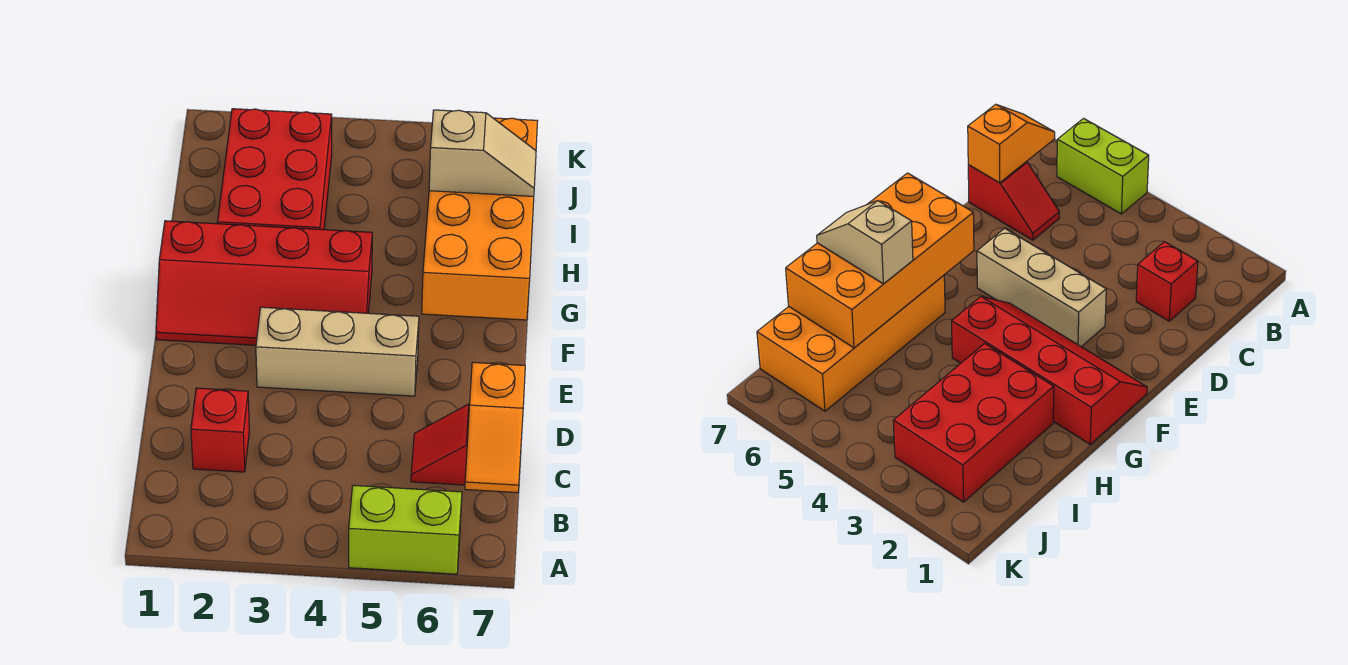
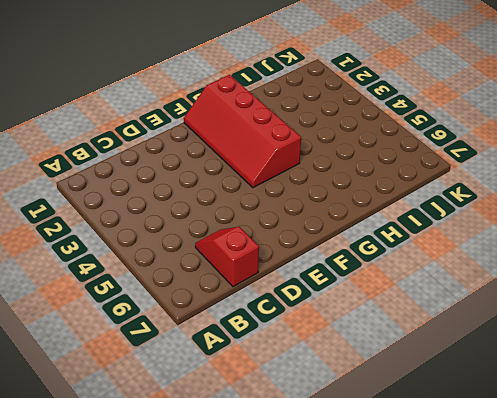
none -> lime 1x2 brick [349,485,462,574]
none -> red 1x1 brick [191,388,249,472]

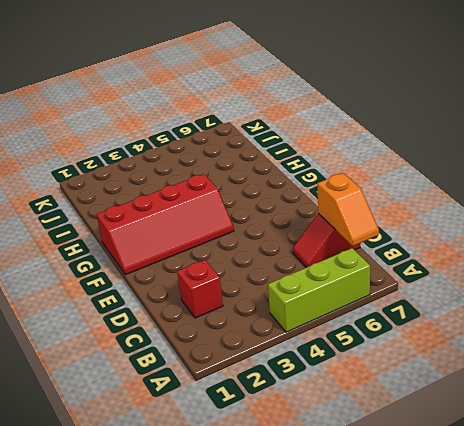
lime 1x3 brick [268,248,370,332] -> lime 1x2 brick [349,485,462,574]
none -> tan 1x3 brick [256,307,419,396]
none -> orange 2x4 brick [757,275,945,411]

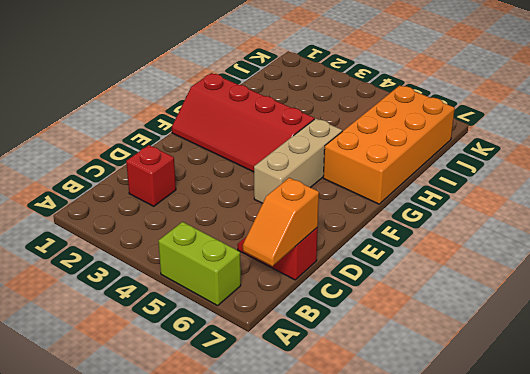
tan 1x3 brick [254,119,342,203] -> tan 1x3 brick turned to [256,307,419,396]
none -> red 2x3 brick [218,109,332,230]
none -> orange 2x4 brick [422,118,538,320]

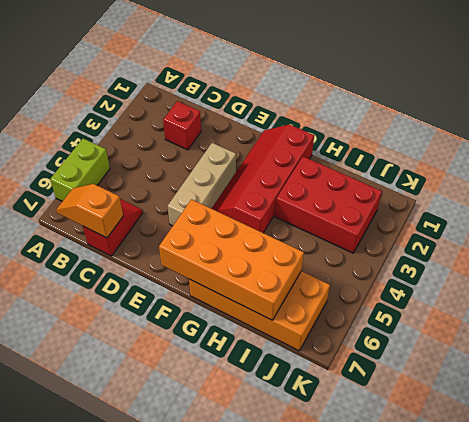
none -> tan 1x2 slope [429,110,536,196]

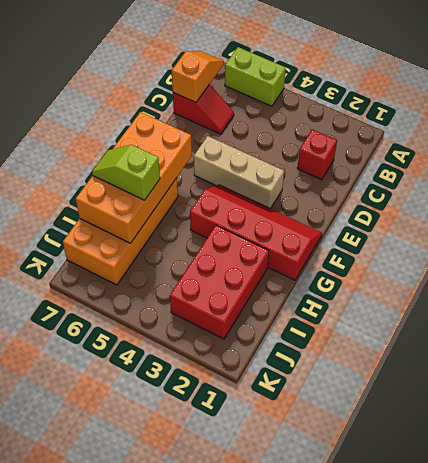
lime 1x2 slope [92,145,160,200] -> tan 1x2 slope [429,110,536,196]

